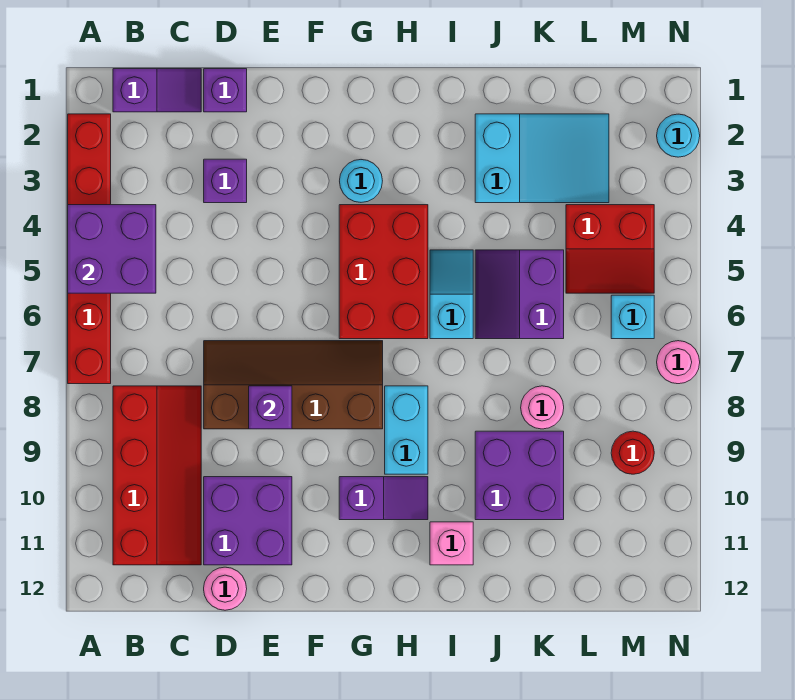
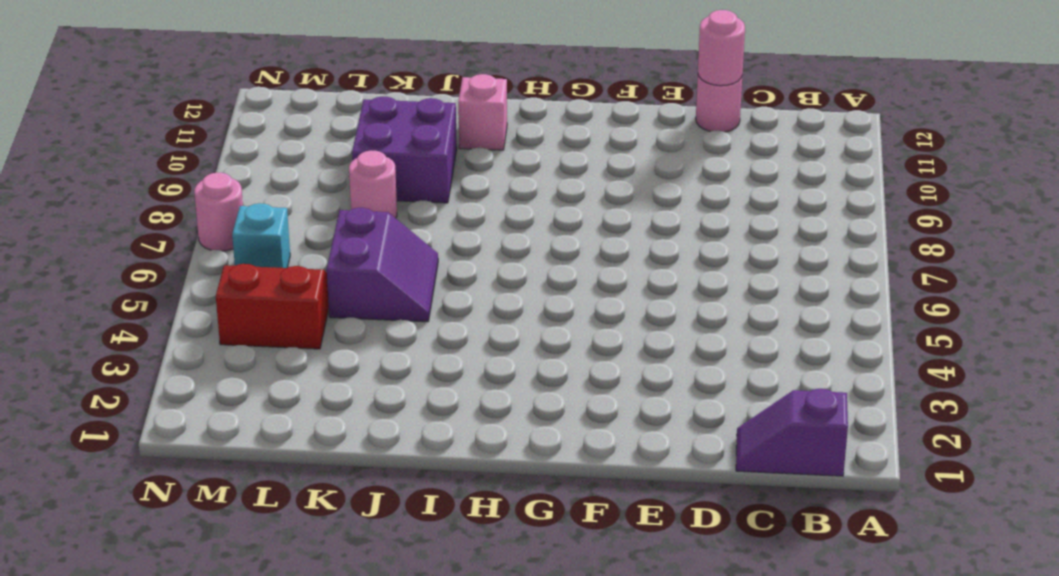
pink 1x1 round brick [698,10,745,86] -> none
none -> red 1x6 brick [68,114,111,384]
none -> red 2x4 slope [113,386,201,565]
none -> purple 1x1 brick [204,69,247,112]

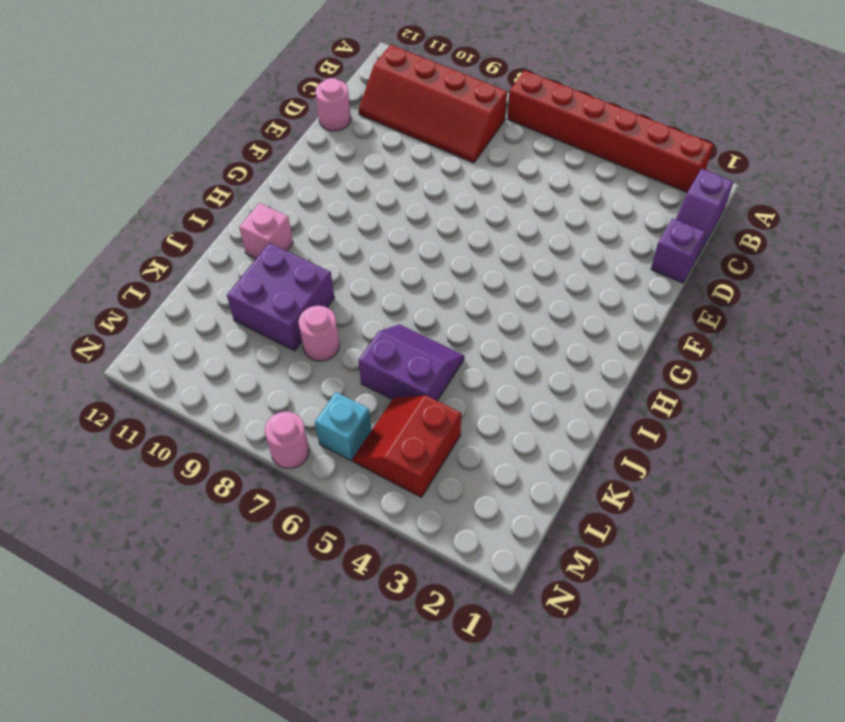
none -> purple 1x1 brick [204,159,247,203]
none -> brown 2x4 slope [204,341,383,429]
none -> purple 2x2 brick [204,477,292,565]

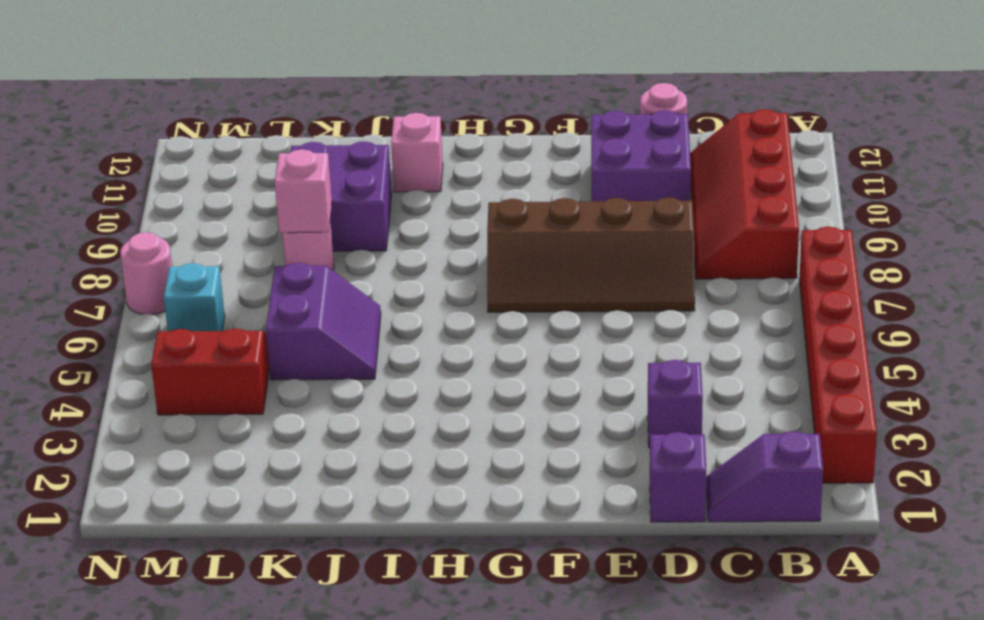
pink 1x1 brick [275,149,332,233] -> none
none -> cyan 1x1 round brick [340,160,382,202]
none -> red 2x3 brick [339,205,428,339]
none -> purple 1x2 slope [339,477,428,520]

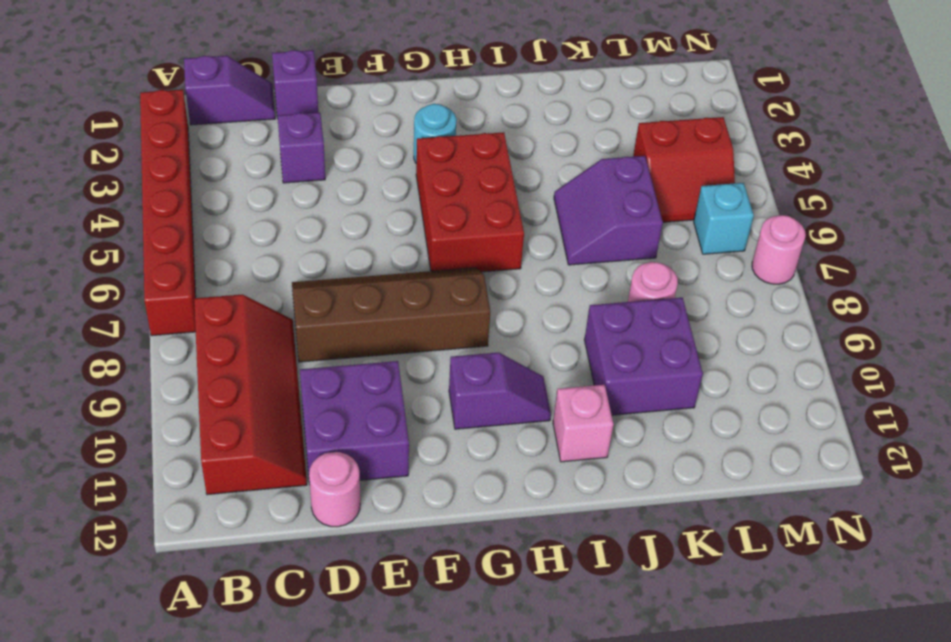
none -> cyan 1x2 brick [385,386,428,474]
none -> cyan 1x2 slope [430,250,473,339]
none -> cyan 2x3 slope [475,114,609,203]

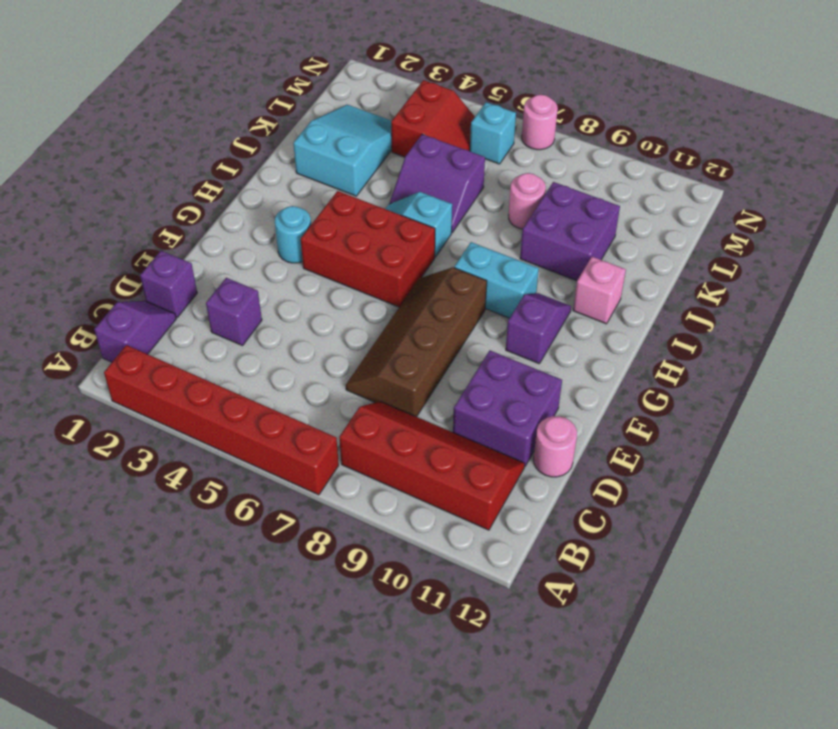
none -> red 1x1 round brick [611,431,654,474]
none -> cyan 1x1 round brick [657,114,700,157]
none -> purple 2x2 brick [68,205,156,293]

